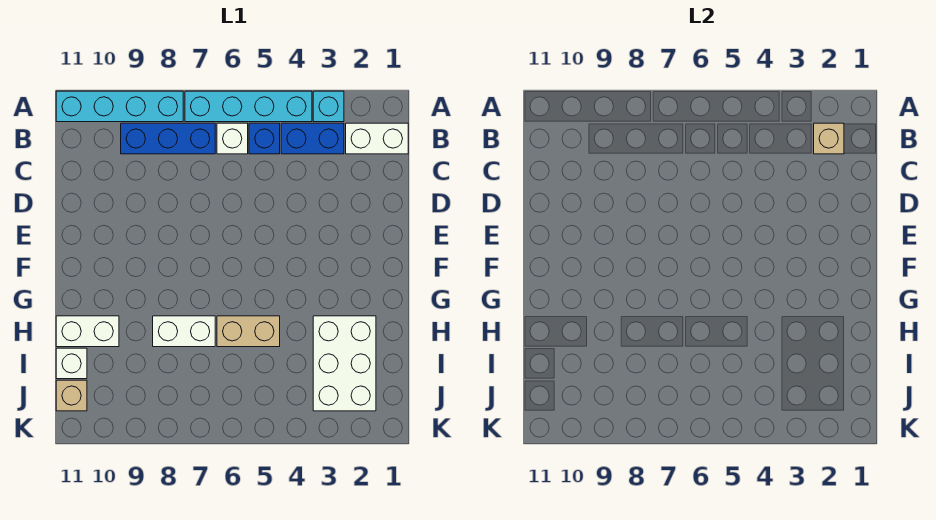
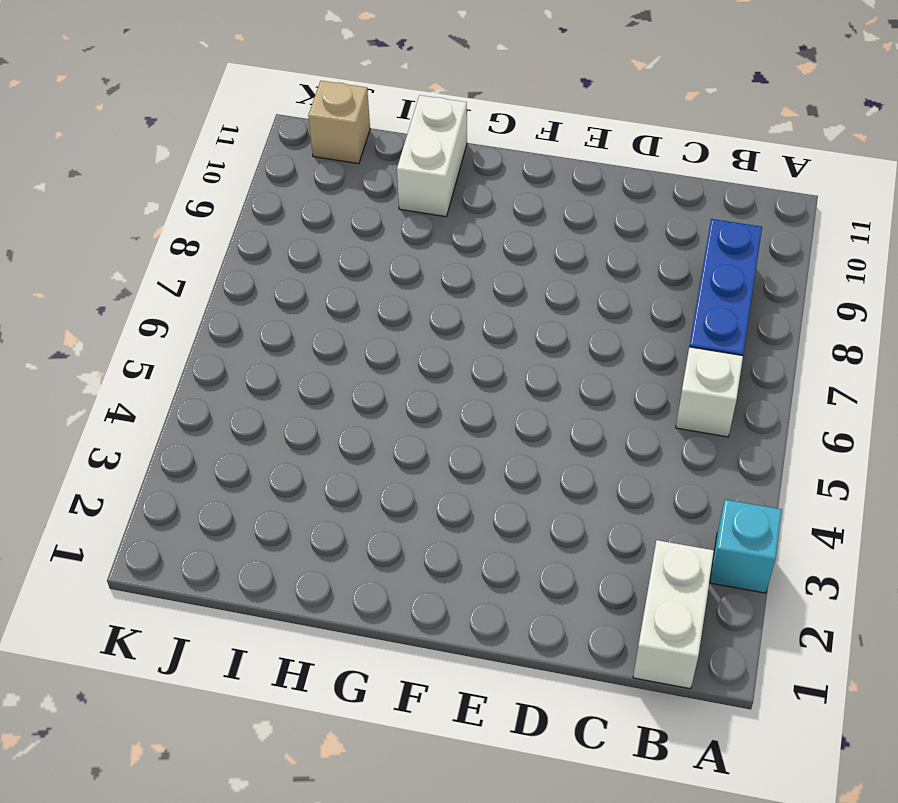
none -> cyan 1x4 brick [185,91,312,122]
none -> cyan 1x4 brick [56,91,183,122]
none -> blue 1x2 brick [281,123,344,154]

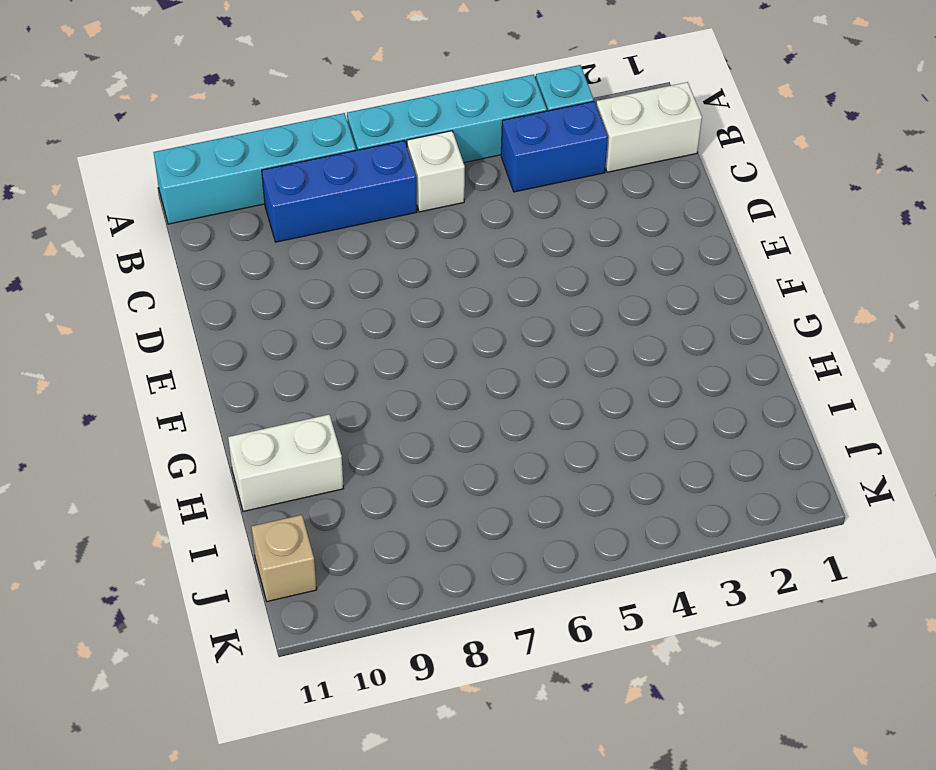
none -> blue 1x1 brick [249,123,280,154]
none -> white 2x3 brick [313,316,376,411]
none -> tan 1x2 brick [217,316,280,347]

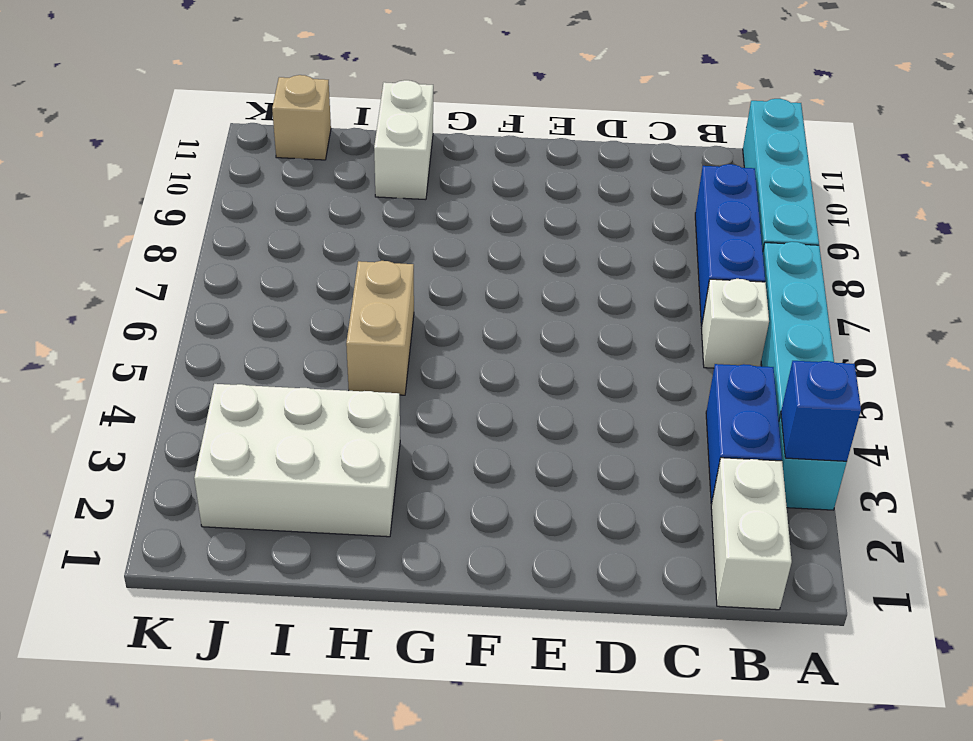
blue 1x1 brick [781,361,861,461] -> blue 1x1 brick moved to [249,123,280,154]
none -> white 1x2 brick [153,316,215,347]
none -> white 1x1 brick [56,348,87,379]
none -> tan 1x1 brick [814,123,844,154]

